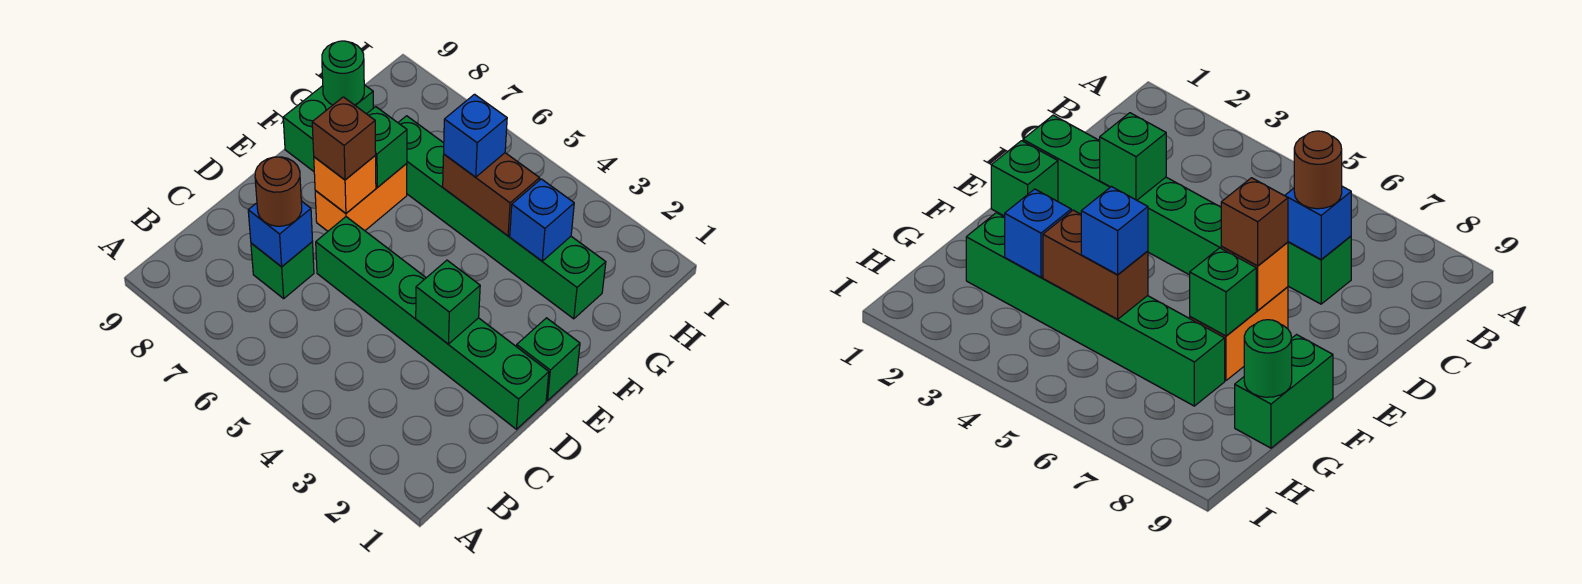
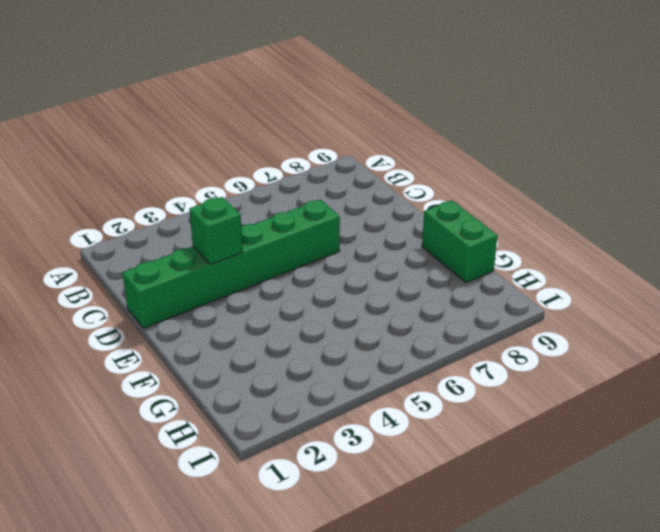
none -> green 1x1 brick [251,242,314,299]
none -> green 1x1 brick [517,318,580,401]
none -> orange 1x2 brick [315,163,407,231]

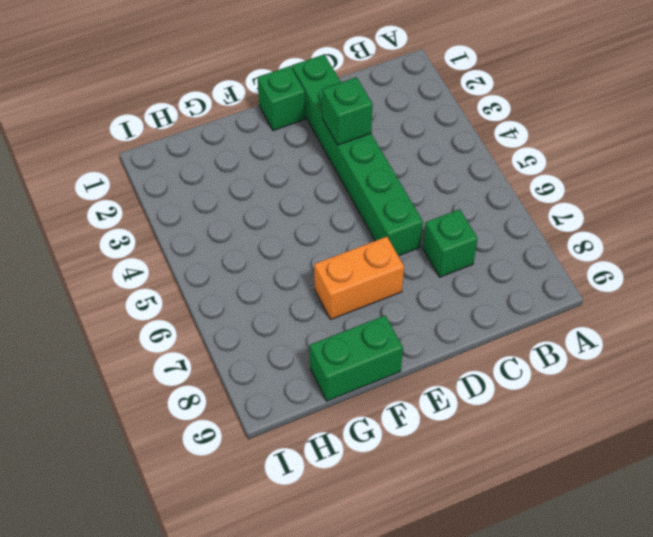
none -> green 1x6 brick [398,116,606,319]
none -> blue 1x1 brick [248,201,312,267]
none -> orange 1x1 brick [314,156,376,213]

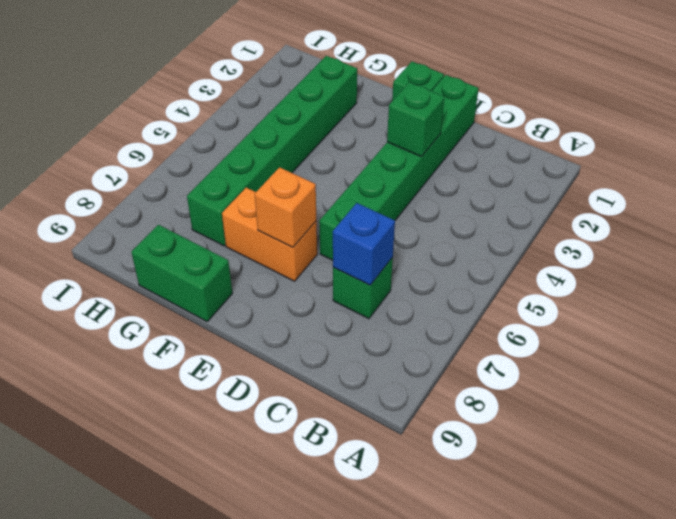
none -> green 1x1 brick [367,107,407,187]
none -> blue 1x1 brick [510,179,574,261]
none -> brown 1x2 brick [443,153,539,236]

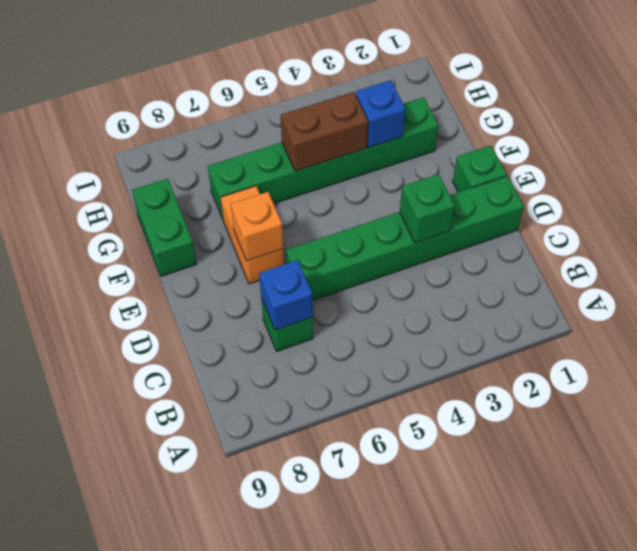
none -> green 1x1 brick [367,107,407,187]
none -> green 1x1 round brick [322,41,364,105]
none -> brown 1x1 round brick [255,157,302,226]

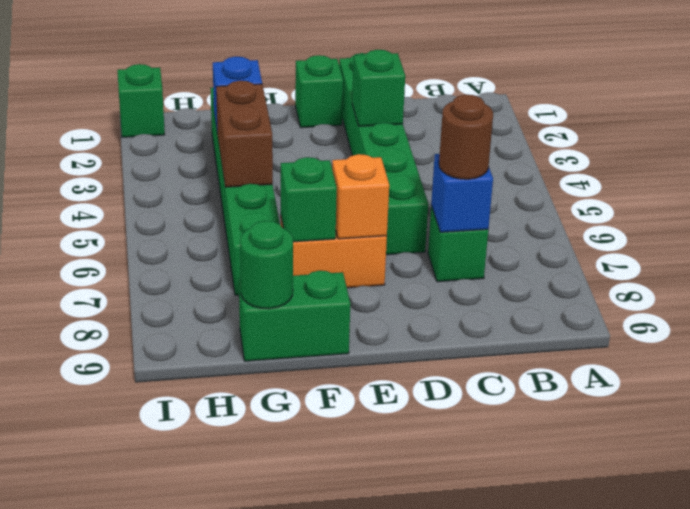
green 1x1 brick [117,64,165,137] -> none
none -> brown 1x1 brick [312,97,376,180]
none -> blue 1x1 brick [444,94,507,177]

